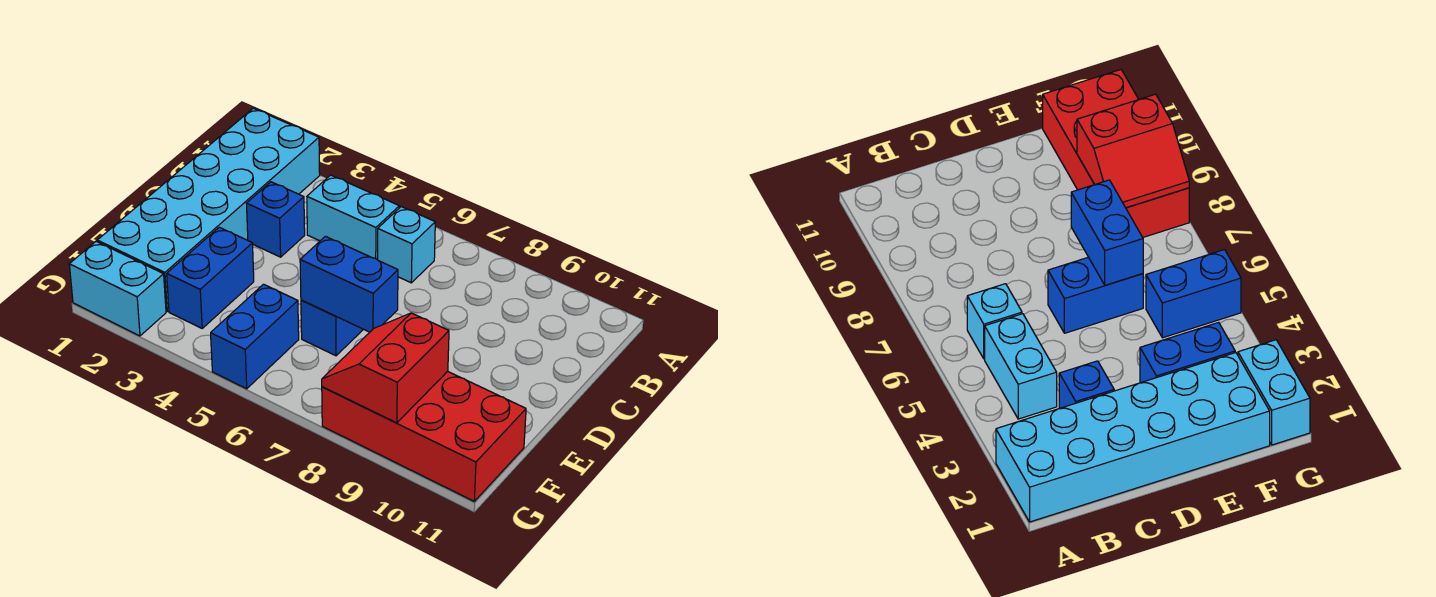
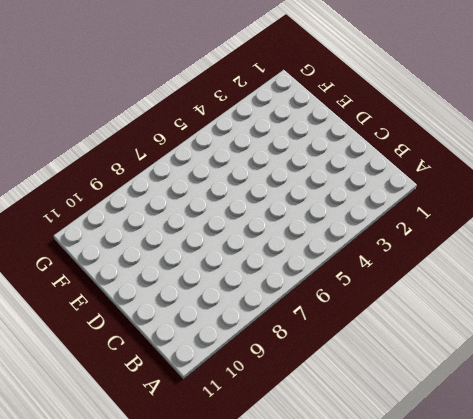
none -> cyan 2x6 brick [97,108,320,311]
none -> cyan 1x2 brick [307,175,399,260]

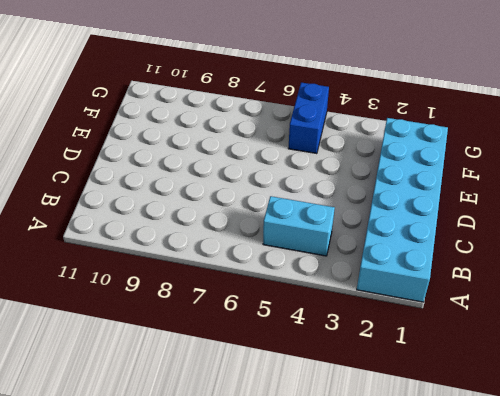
none -> cyan 1x1 brick [378,207,435,283]
none -> blue 1x1 brick [247,182,305,257]

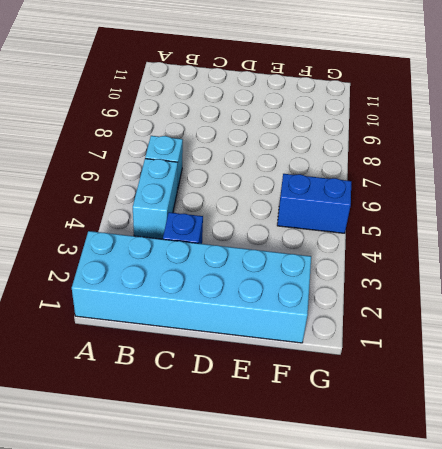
none -> blue 1x2 brick [301,300,363,356]
none -> blue 1x2 brick [167,227,254,328]

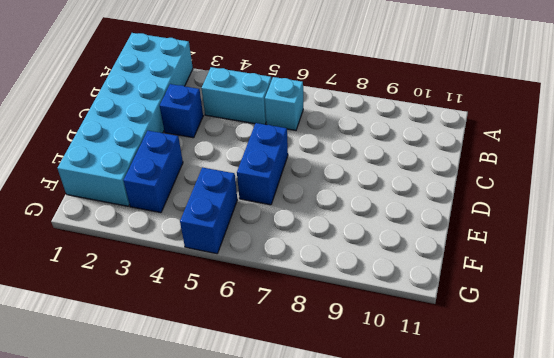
none -> red 2x4 brick [322,371,526,501]
none -> cyan 1x2 brick [69,241,166,336]

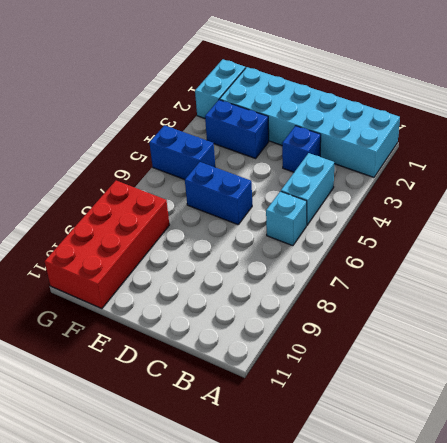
none -> blue 1x2 brick [300,236,398,332]
none -> red 2x2 slope [322,313,449,423]

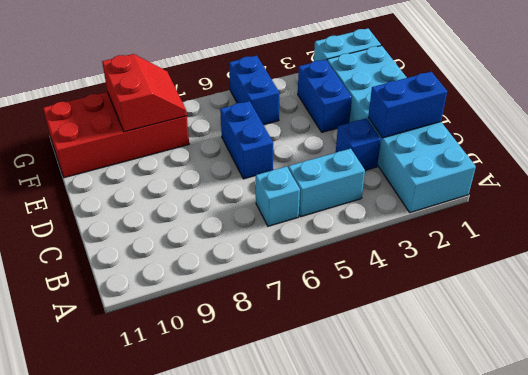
blue 1x2 brick [368,72,447,138] -> blue 1x2 brick moved to [300,236,398,332]

